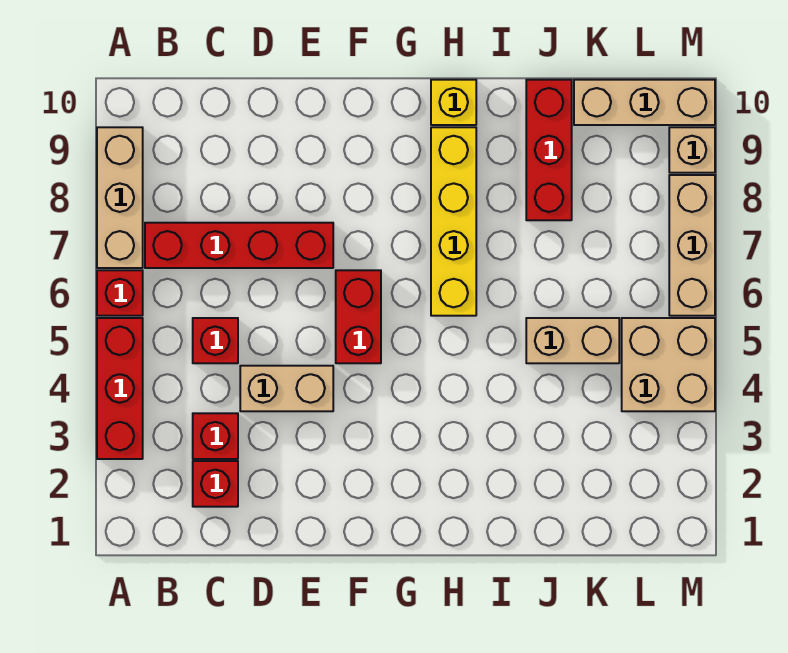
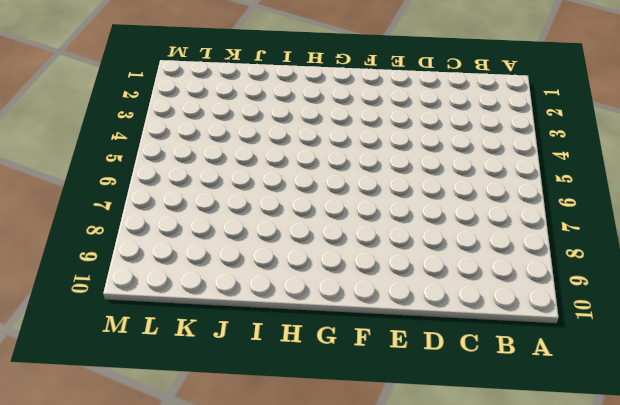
none -> red 1x3 brick [97,318,143,459]
none -> red 1x1 brick [97,270,143,316]
none -> tan 1x3 brick [97,127,143,268]

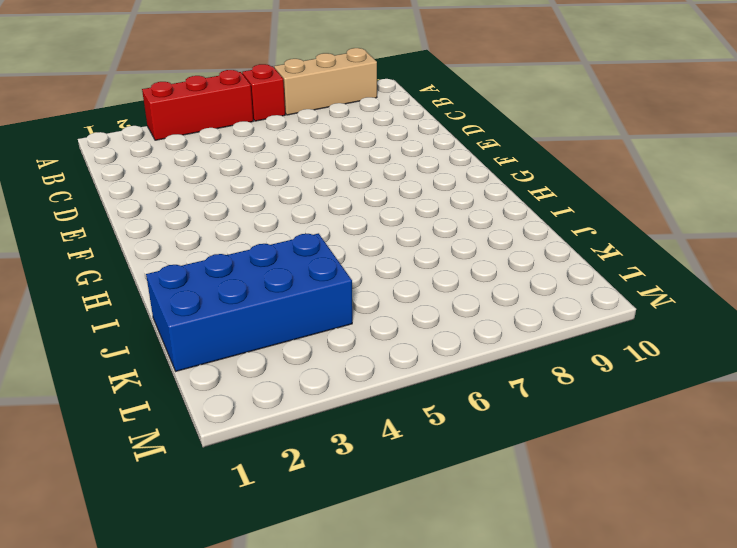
blue 2x4 brick [146,233,352,371] -> none
none -> red 1x4 brick [145,223,333,268]
none -> red 1x1 brick [193,461,238,507]
none -> red 1x1 brick [193,413,238,459]

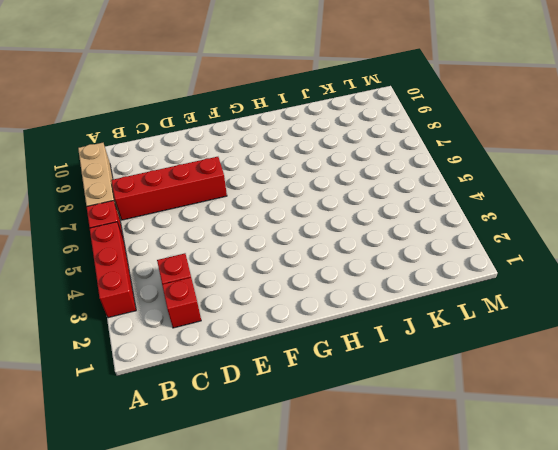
none -> red 1x1 brick [193,318,238,363]
none -> tan 1x2 brick [240,366,333,411]
none -> red 1x2 brick [336,270,381,363]

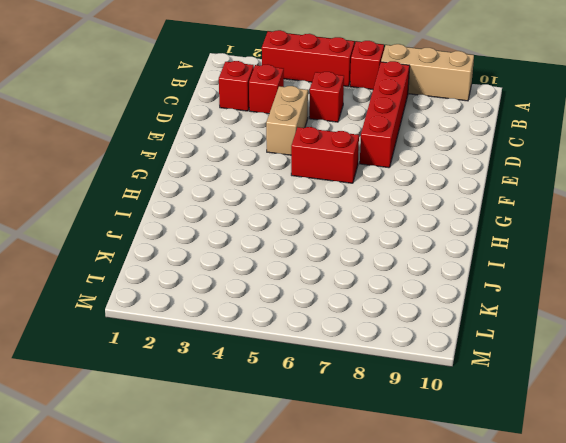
none -> yellow 1x4 brick [431,127,476,316]
none -> yellow 1x1 brick [431,80,476,125]
none -> tan 1x2 brick [526,318,619,363]

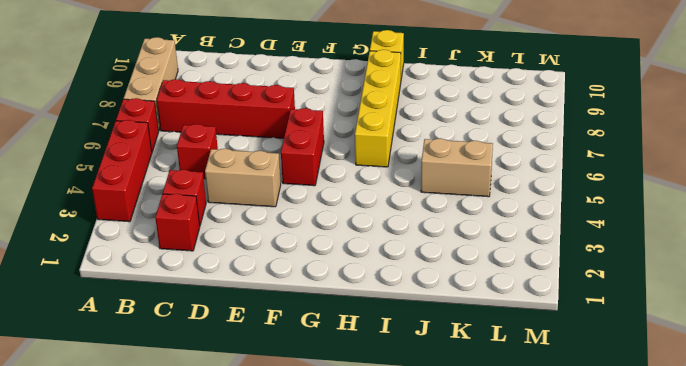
none -> red 1x3 brick [526,80,572,220]
none -> tan 1x3 brick [574,80,715,125]
none -> tan 2x2 brick [622,318,715,411]

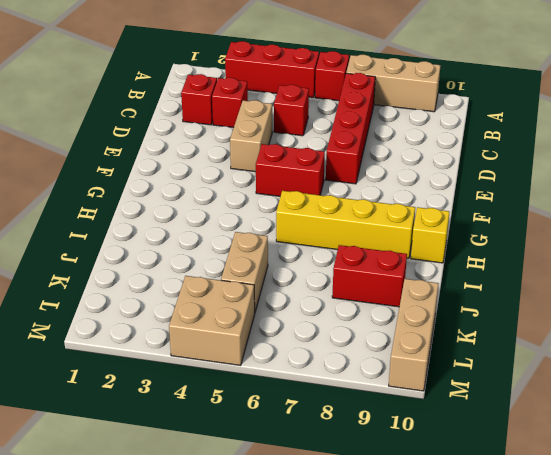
red 1x2 brick [332,245,407,307] -> red 1x3 brick [526,80,572,220]
none -> tan 1x3 brick [669,175,715,316]
none -> tan 1x1 brick [669,127,715,173]

